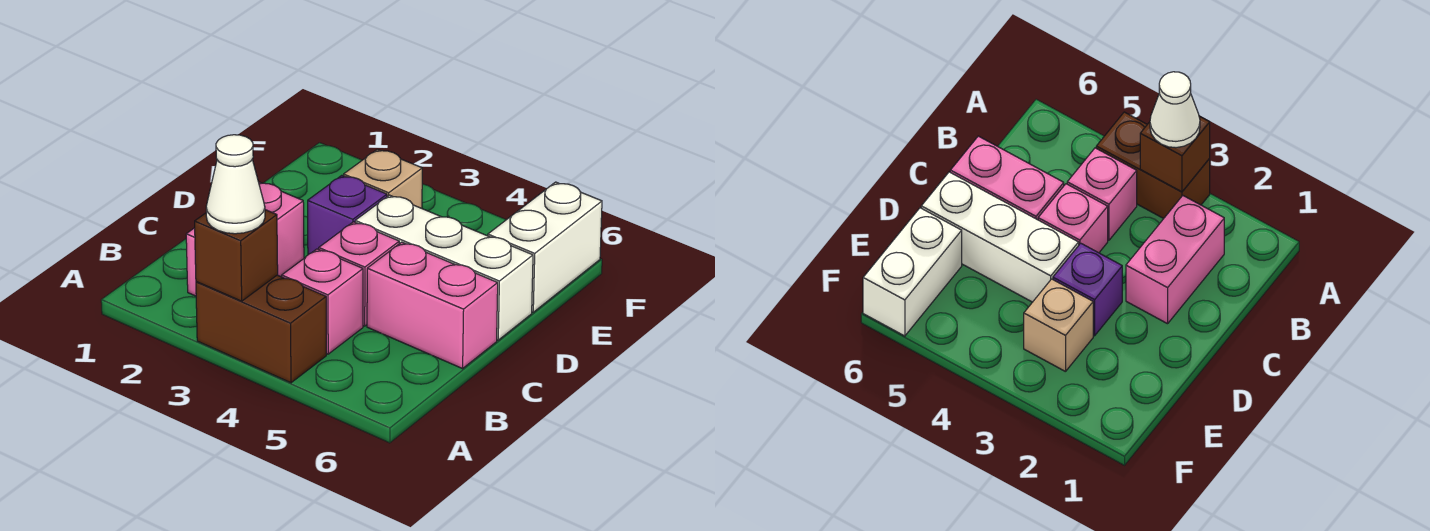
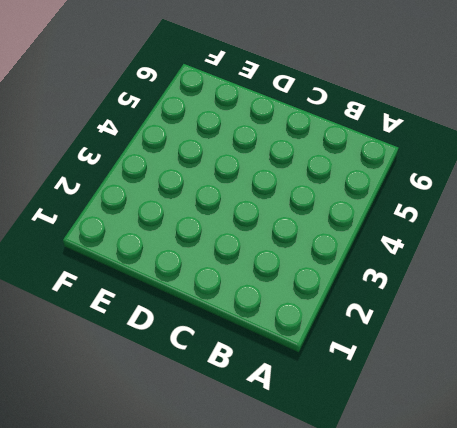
none -> brown 1x2 brick [196,275,326,383]
none -> pink 1x2 brick [186,182,304,296]

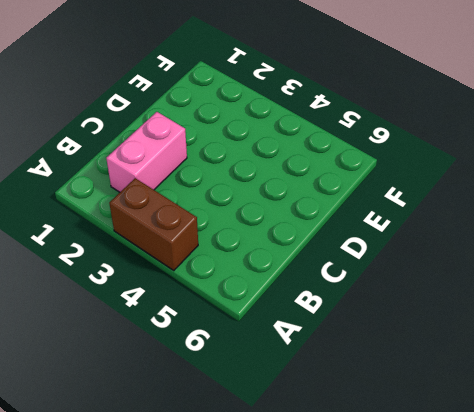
none -> pink 1x1 brick [282,249,363,354]
none -> pink 1x1 brick [319,222,399,326]

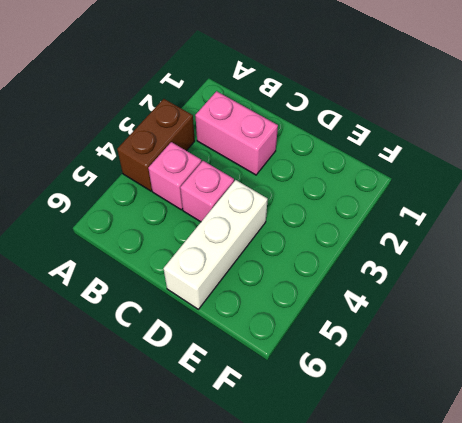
none -> pink 1x2 brick [367,242,498,369]
none -> purple 1x1 brick [308,175,387,255]

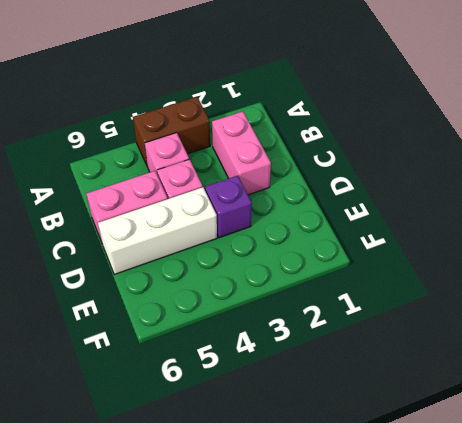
none -> tan 1x1 brick [344,149,422,208]
none -> white 1x2 brick [488,182,602,312]

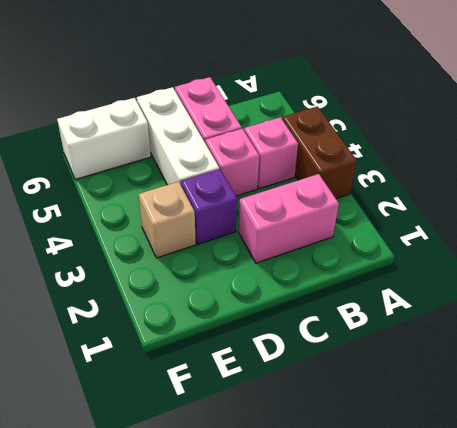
none -> brown 1x1 brick [195,210,278,301]
none -> white 1x1 cone [206,135,265,234]

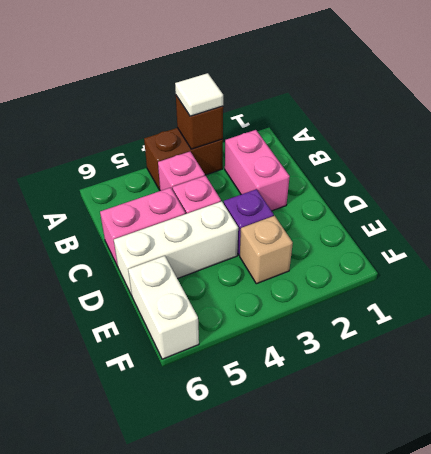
white 1x1 tile [175,73,223,116] -> white 1x1 cone [206,135,265,234]

